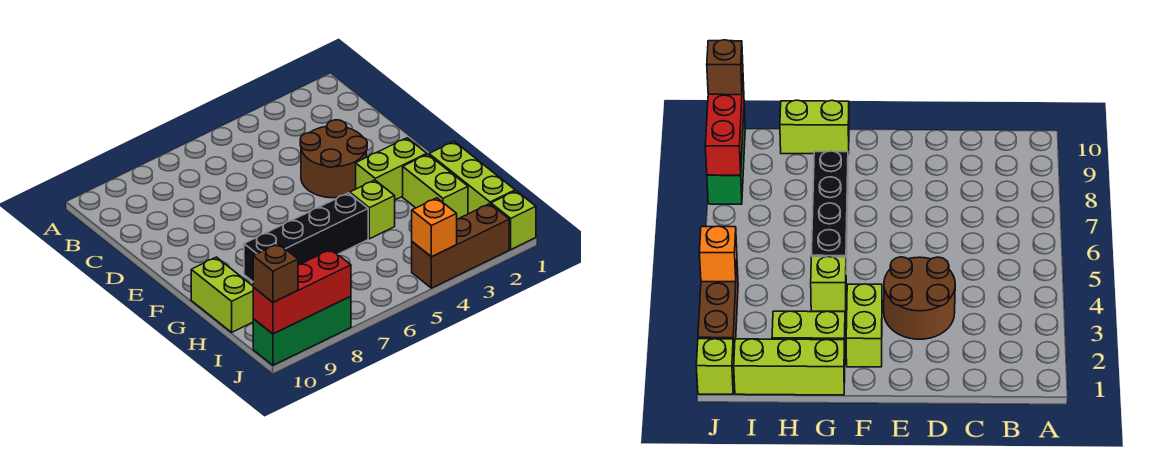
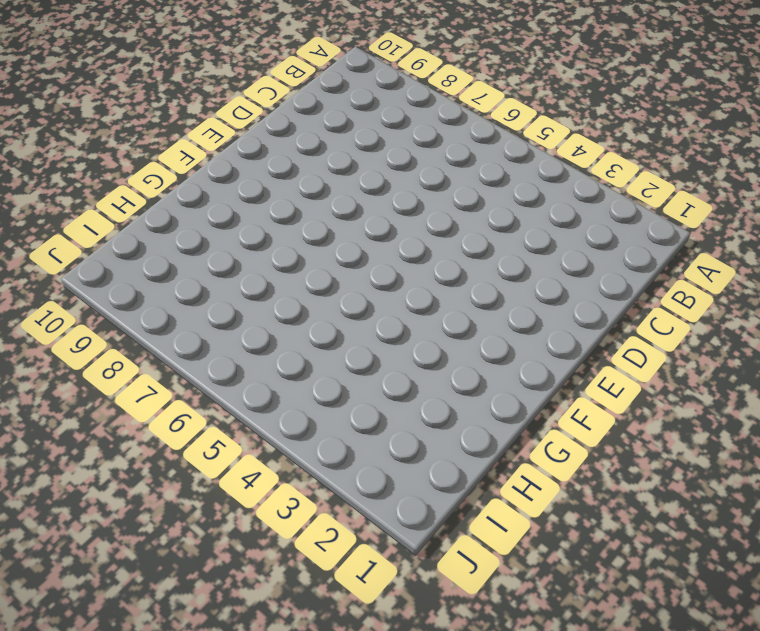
none -> brown 2x2 round brick [300,120,367,198]
none -> lime 1x2 brick [356,138,427,200]
none -> lime 1x3 brick [429,142,515,214]

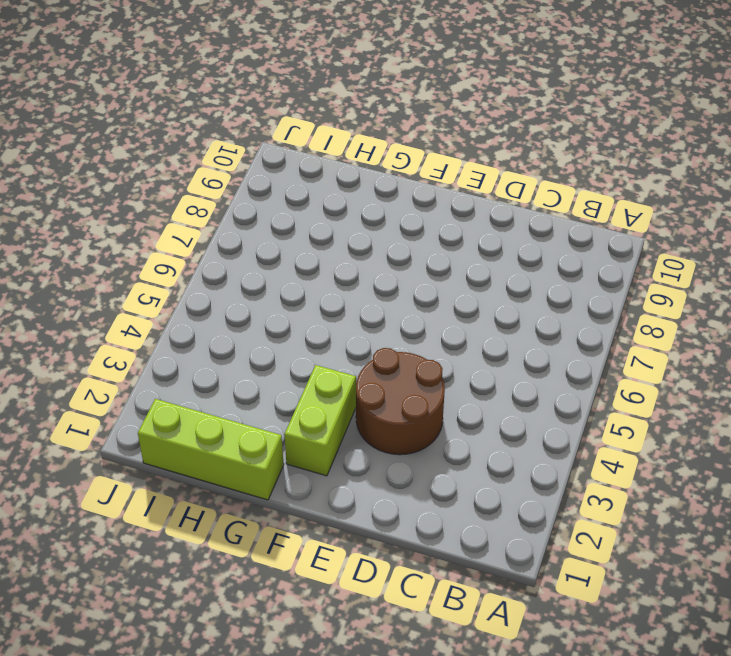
none -> lime 1x2 brick [403,154,468,219]
none -> lime 1x1 brick [350,180,395,239]
none -> black 1x4 brick [244,193,368,281]

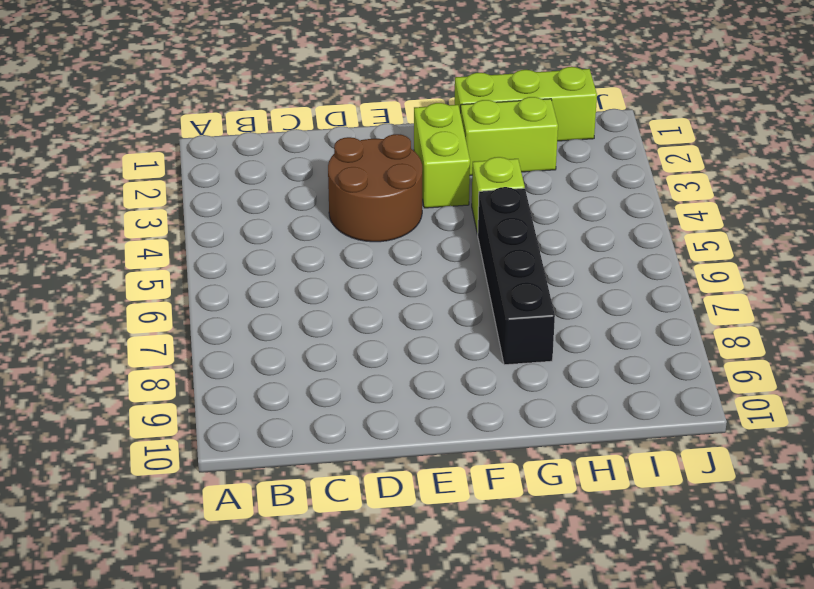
none -> lime 1x2 brick [191,257,253,332]
none -> lime 1x1 brick [491,191,536,249]
none -> brown 1x3 brick [412,204,509,288]

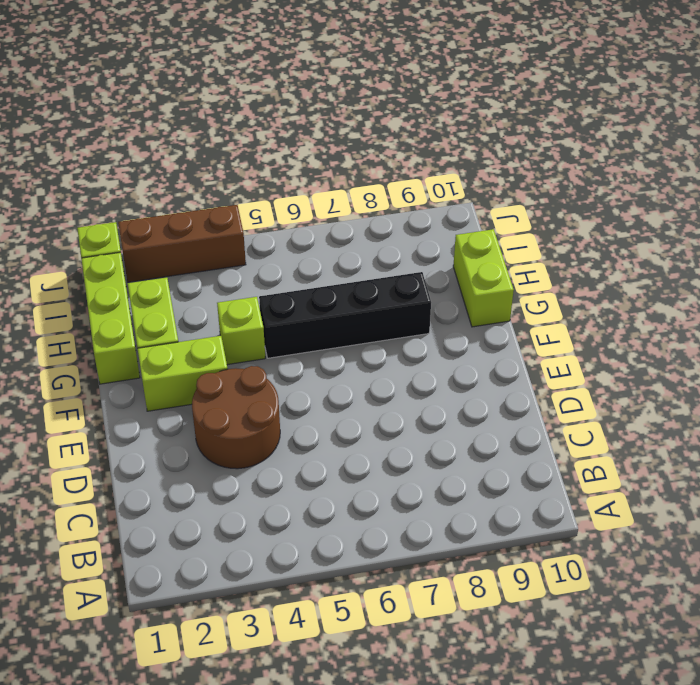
none -> green 1x3 brick [253,296,351,365]
none -> orange 1x1 brick [412,198,457,257]
none -> red 1x3 brick [253,249,351,334]

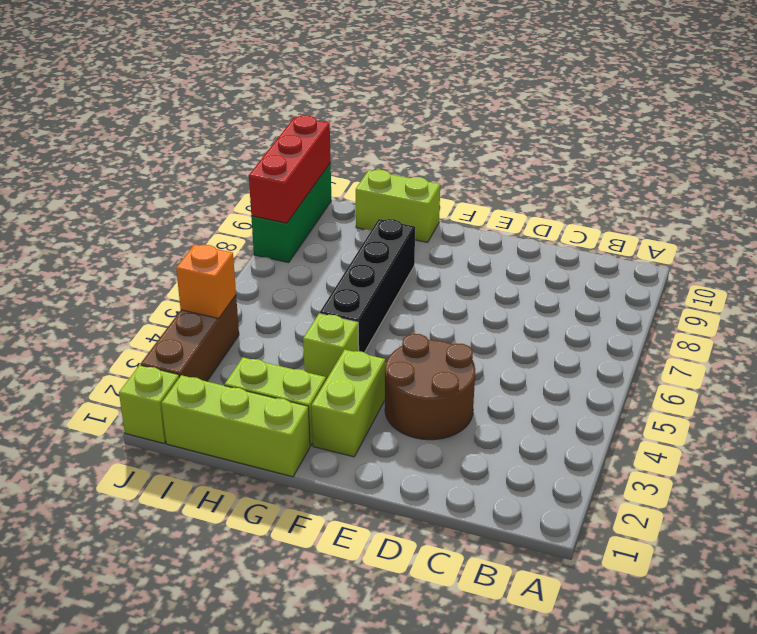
none -> brown 1x1 brick [253,244,298,302]

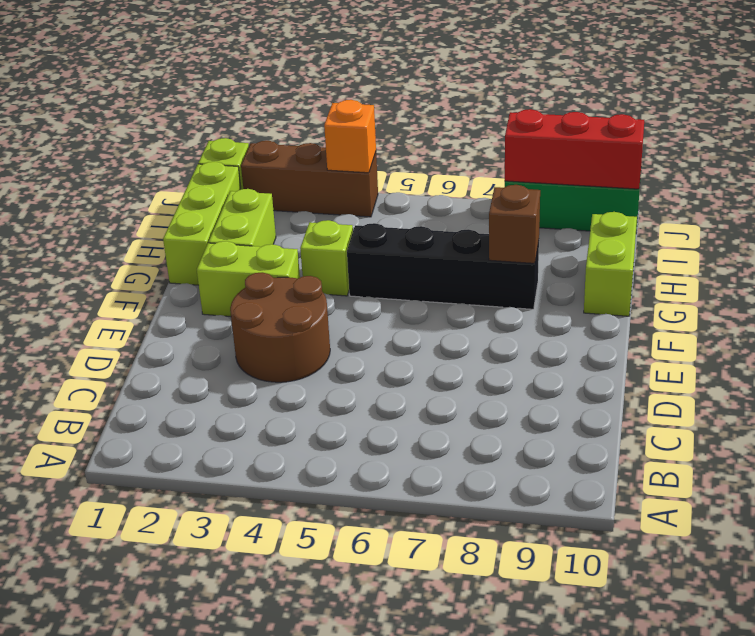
brown 1x1 brick [489,185,540,263] -> brown 1x1 brick moved to [253,244,298,302]

